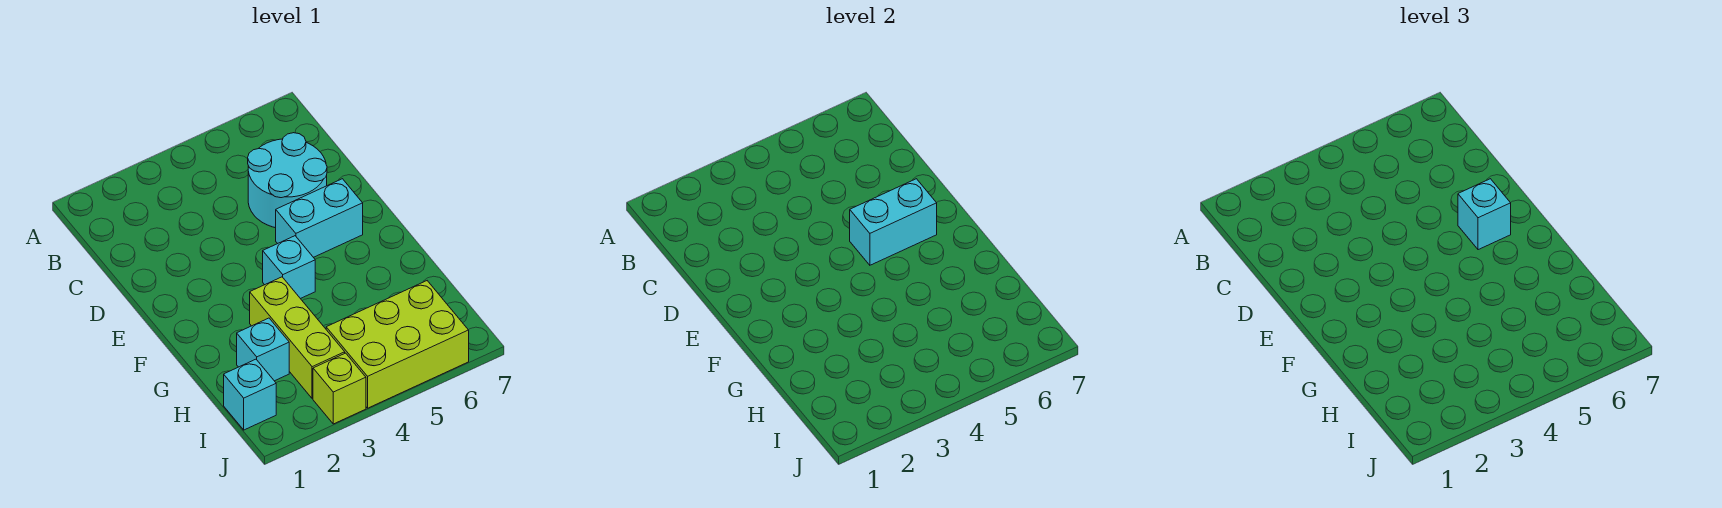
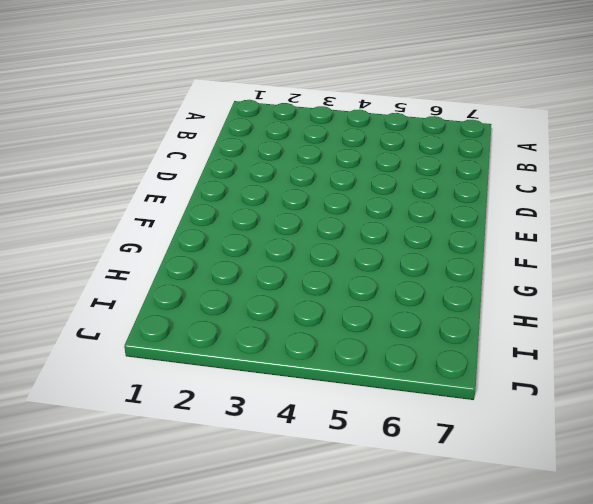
none -> cyan 2x2 round brick [248,133,327,228]
none -> cyan 1x2 brick [276,179,363,257]

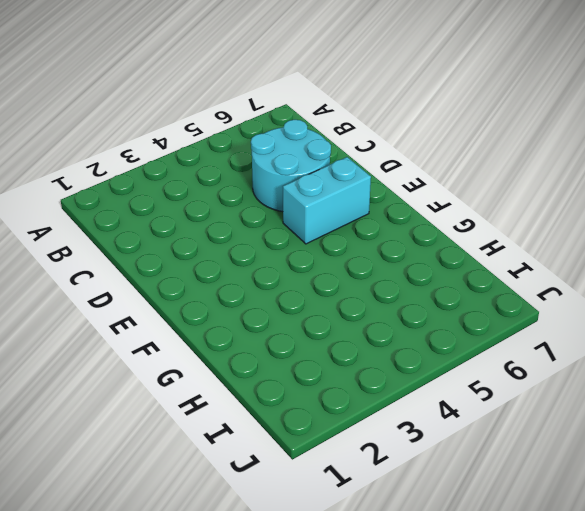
none -> cyan 1x1 brick [263,236,315,299]
none -> lime 1x3 brick [250,277,345,399]

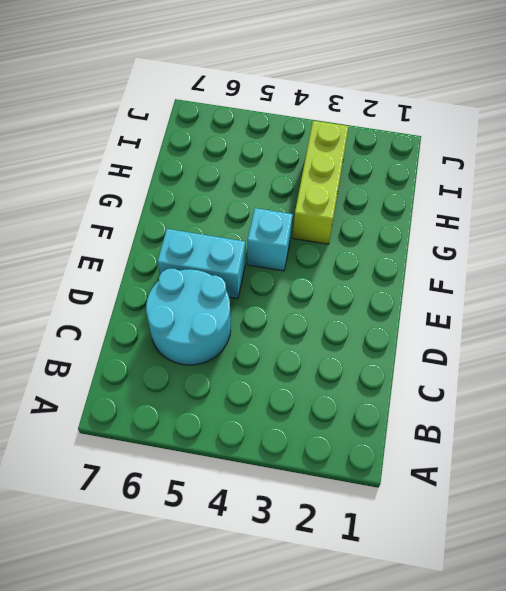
none -> cyan 1x1 brick [237,318,289,381]
none -> cyan 1x1 brick [224,359,276,430]

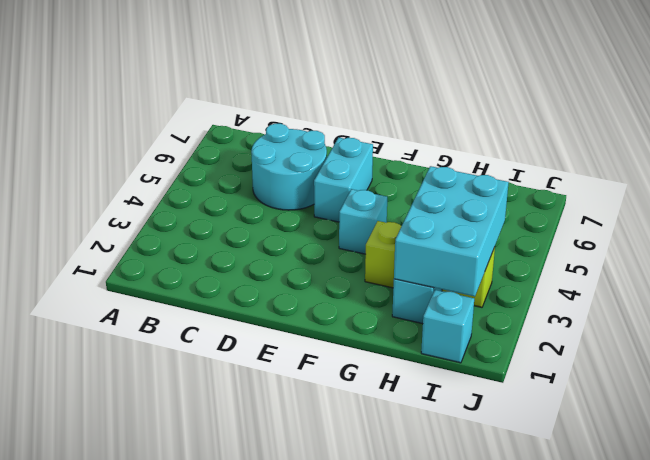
cyan 2x3 brick [394,166,509,297] -> none
none -> lime 2x3 brick [326,281,469,408]
none -> lime 1x1 brick [313,353,366,424]

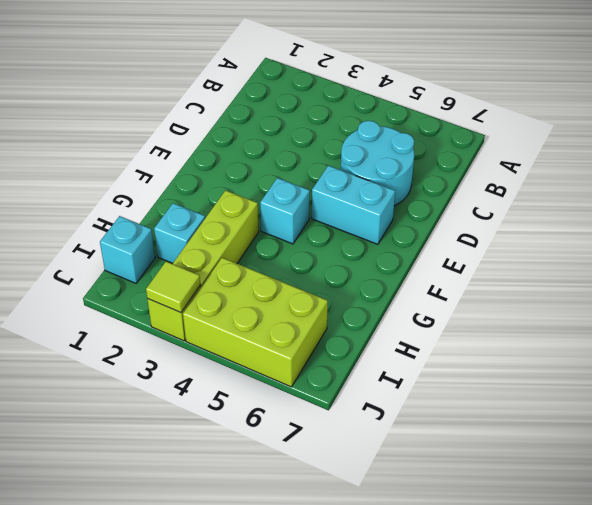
lime 1x1 tile [146,262,200,313] -> none
none -> cyan 1x2 brick [850,179,937,265]
none -> cyan 1x1 brick [1458,179,1511,250]

